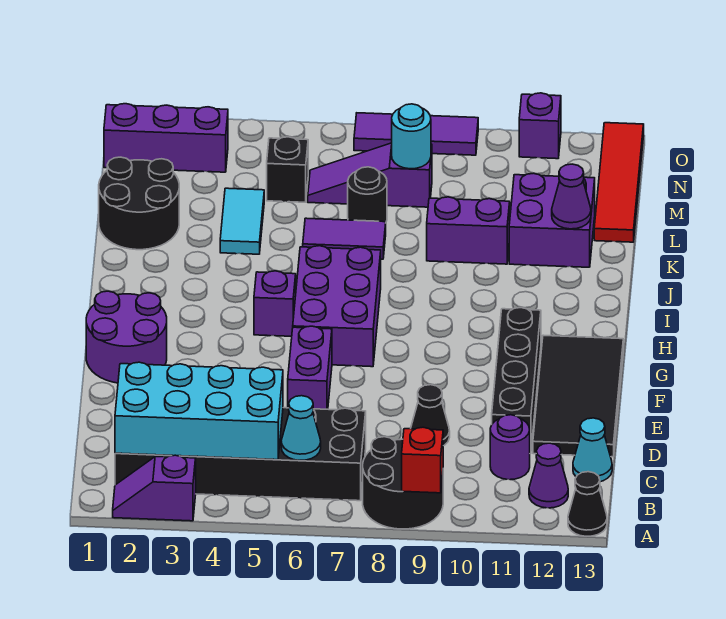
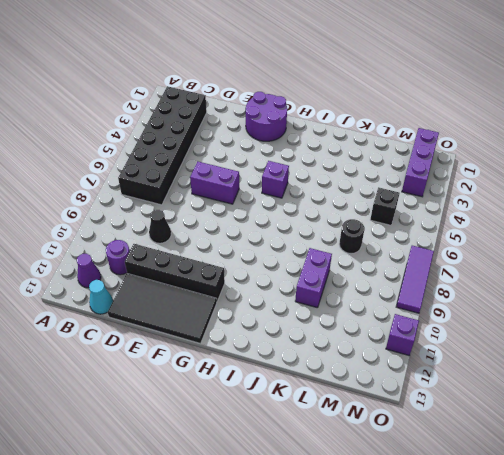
none -> purple 1x2 slope [113,455,196,521]
none -> black 2x2 round brick [363,437,443,529]
none -> black 1x1 cone [568,472,607,536]
none -> purple 2x3 brick [293,246,381,367]

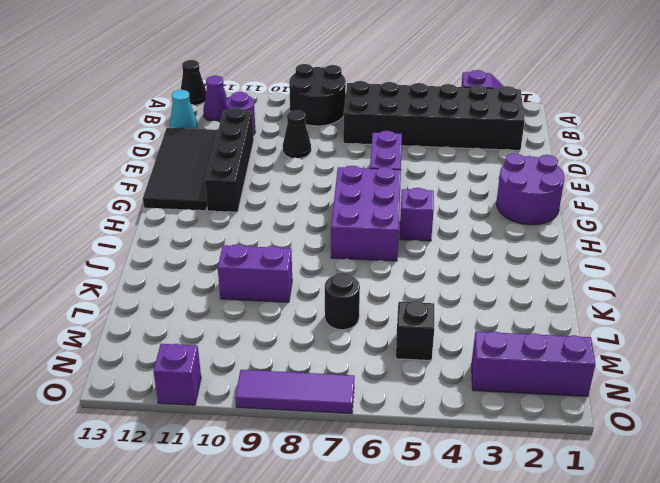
none -> black 2x2 round brick [99,157,179,250]
none -> cyan 1x2 tile [220,188,264,254]
none -> purple 1x2 tile [303,218,386,259]
none -> purple 2x2 brick [509,173,595,267]

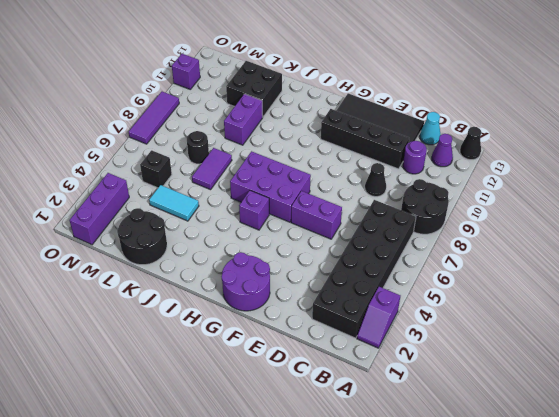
black 2x2 brick [226,61,282,117] -> purple 2x2 brick [509,173,595,267]
none -> red 1x4 tile [594,123,644,242]
none -> purple 1x3 slope [308,143,432,207]
none -> red 1x1 brick [402,427,443,493]
none -> cyan 2x4 brick [115,362,283,460]

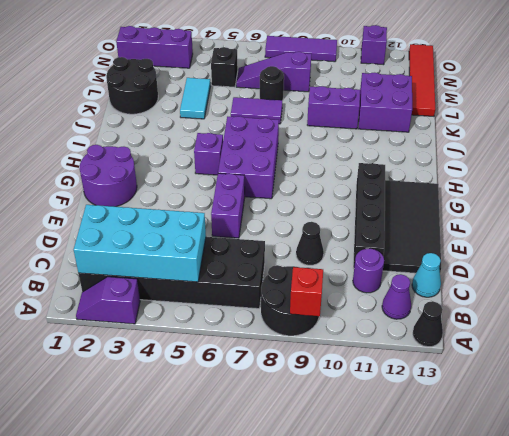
none -> cyan 1x1 cone [281,396,321,460]
none -> purple 1x1 cone [552,164,591,229]
none -> cyan 1x1 round brick [392,104,431,169]

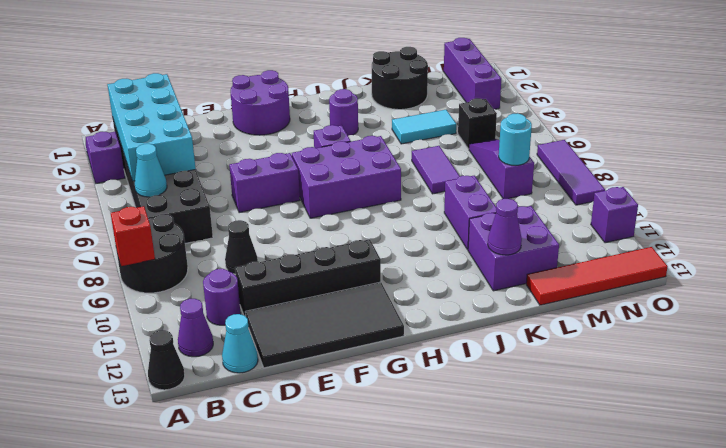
purple 1x1 round brick [329,89,358,136] -> none
none -> black 1x1 round brick [348,167,387,222]

